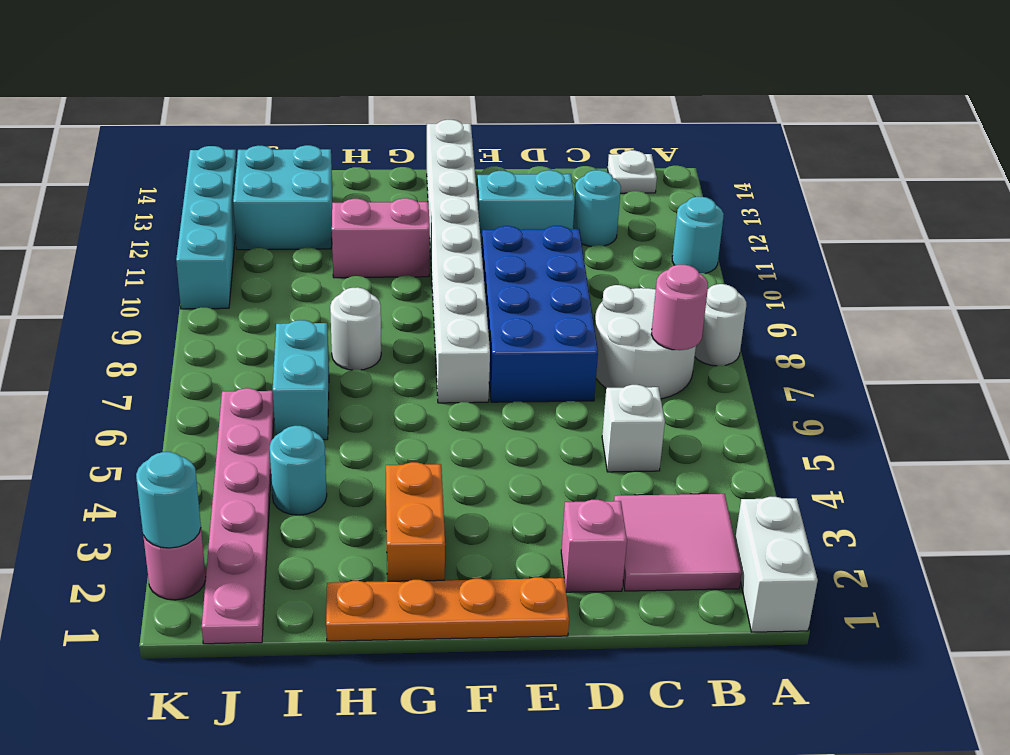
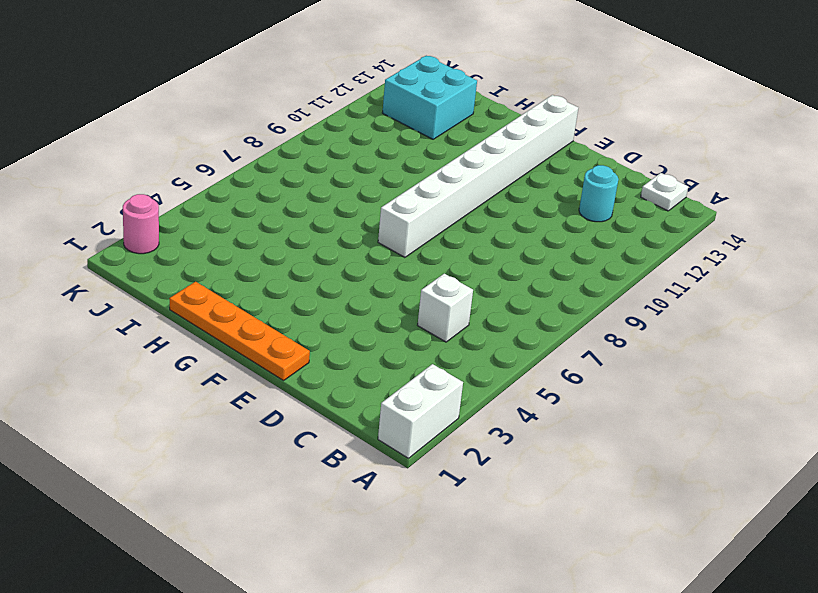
none -> white 1x1 round brick [695,284,746,366]
none -> cyan 1x1 round brick [672,197,724,274]
none -> pink 2x2 tile [614,494,742,591]

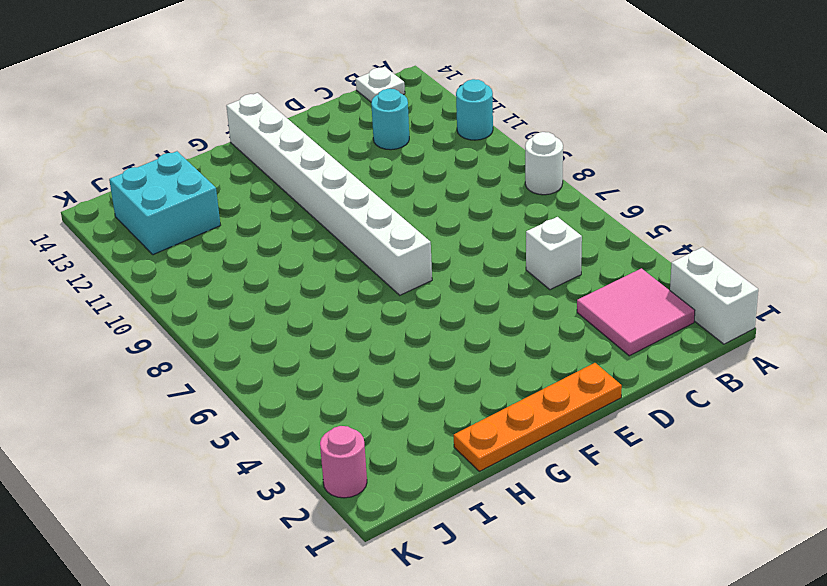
none -> white 2x2 round brick [595,285,696,399]
none -> pink 1x1 brick [561,500,627,592]
none -> blue 2x4 brick [481,226,598,402]

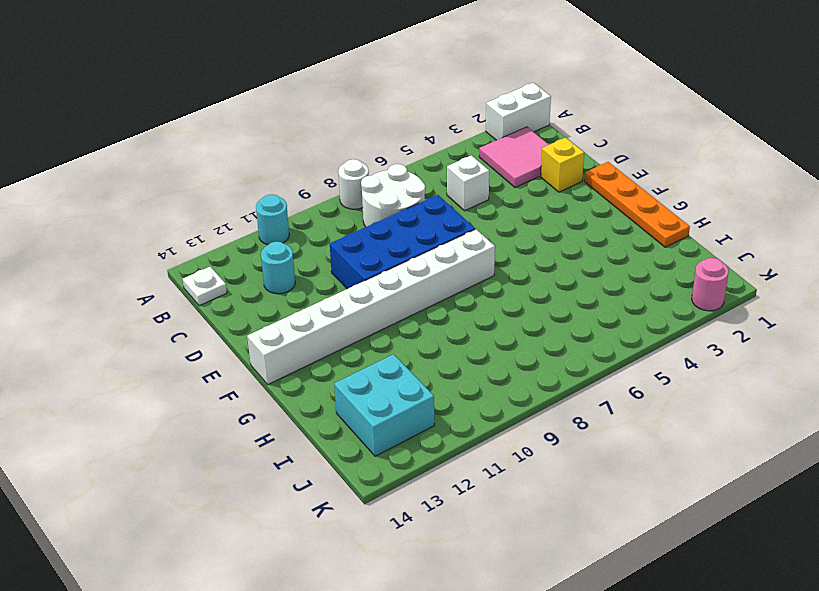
yellow 1x1 brick [541,137,584,192] -> pink 1x1 brick [561,500,627,592]
none -> cyan 1x2 brick [477,170,575,247]
none -> orange 1x2 brick [386,462,445,581]
none -> pink 1x2 brick [332,198,430,278]

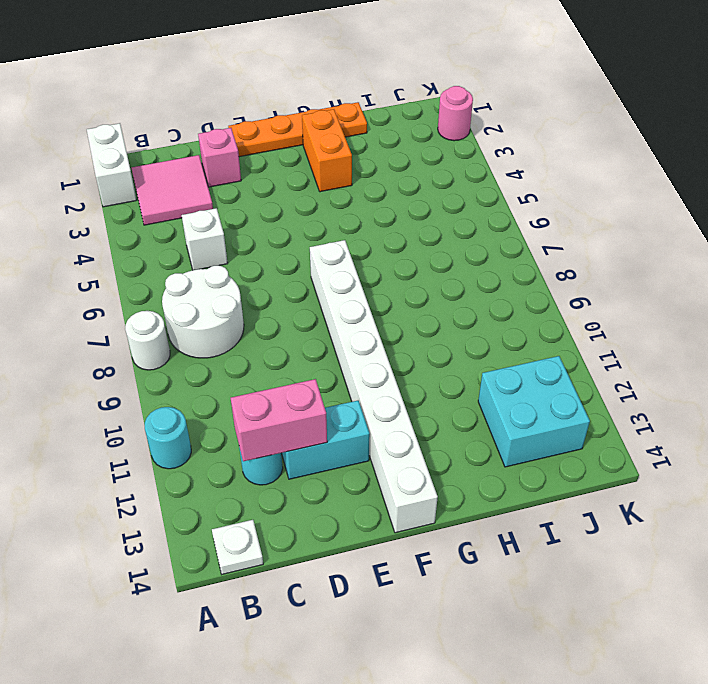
pink 1x2 brick [231,379,327,461] -> pink 1x2 brick moved to [332,198,430,278]
none -> blue 2x4 brick [481,226,598,402]
none -> white 1x1 round brick [330,287,381,370]
none -> cyan 1x1 round brick [270,426,327,515]

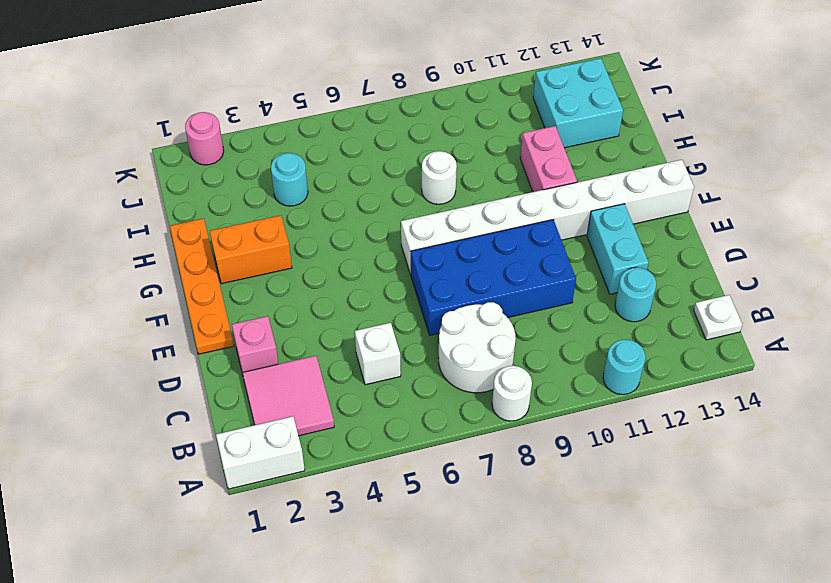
none -> cyan 1x2 brick [273,320,329,440]
none -> pink 1x6 plate [202,388,274,644]
none -> cyan 1x4 brick [176,146,237,309]

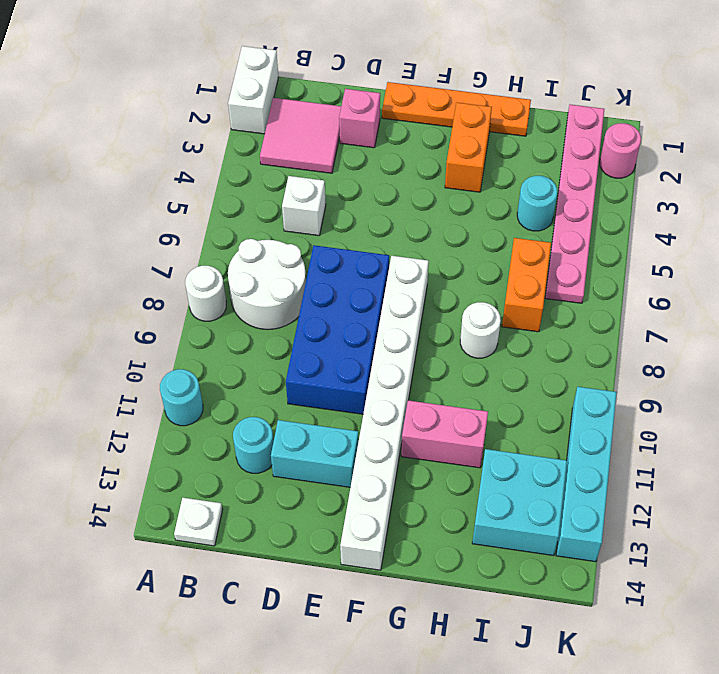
orange 1x2 brick [502,238,551,332] -> cyan 1x2 brick [273,320,329,440]
none -> pink 1x1 round brick [651,265,708,350]
none -> cyan 1x1 round brick [136,452,201,548]

